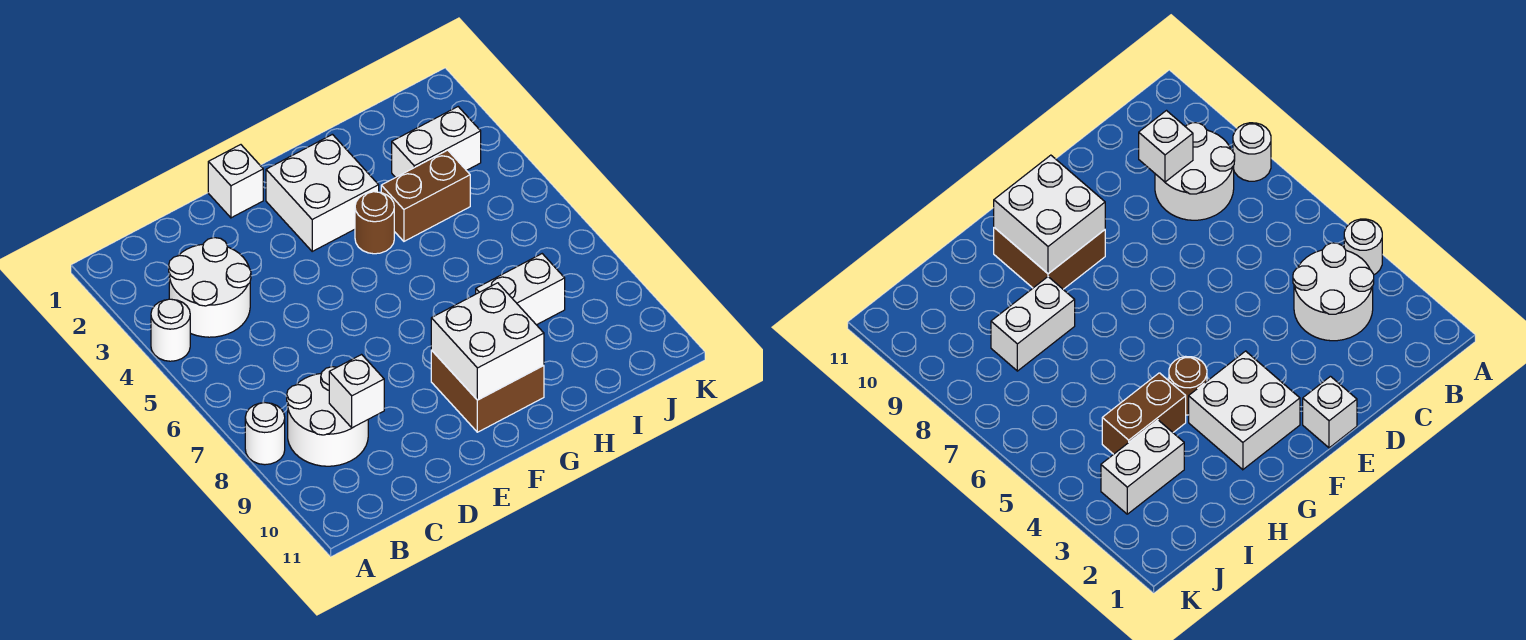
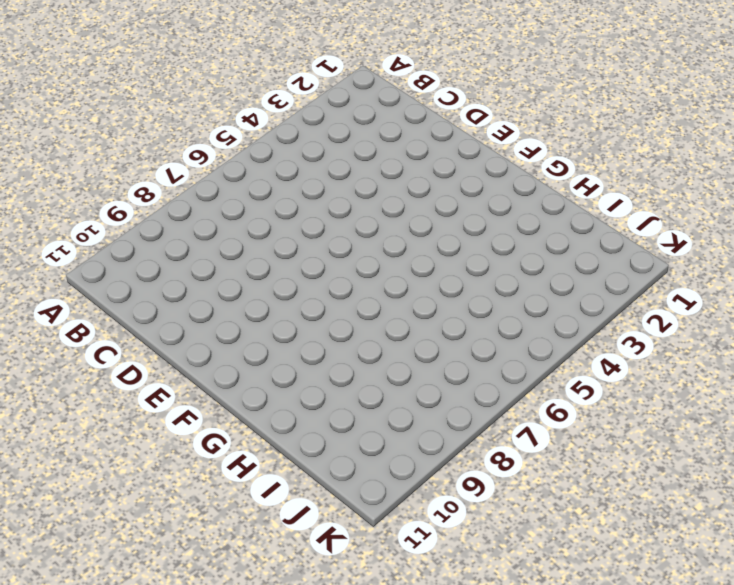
none -> white 1x1 round brick [151,299,190,361]
none -> white 1x1 round brick [245,403,285,465]
none -> white 2x2 round brick [169,238,251,337]

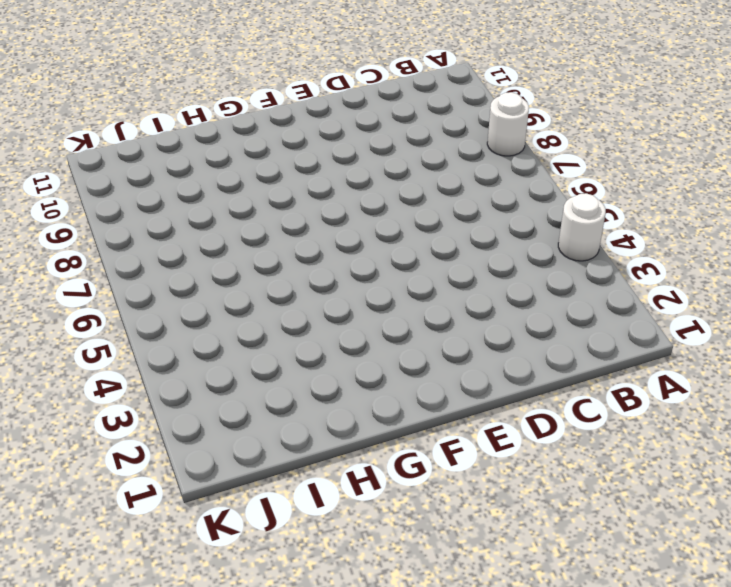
none -> white 2x2 round brick [169,238,251,337]
none -> white 2x2 round brick [287,367,368,466]
none -> white 1x1 brick [208,145,263,218]

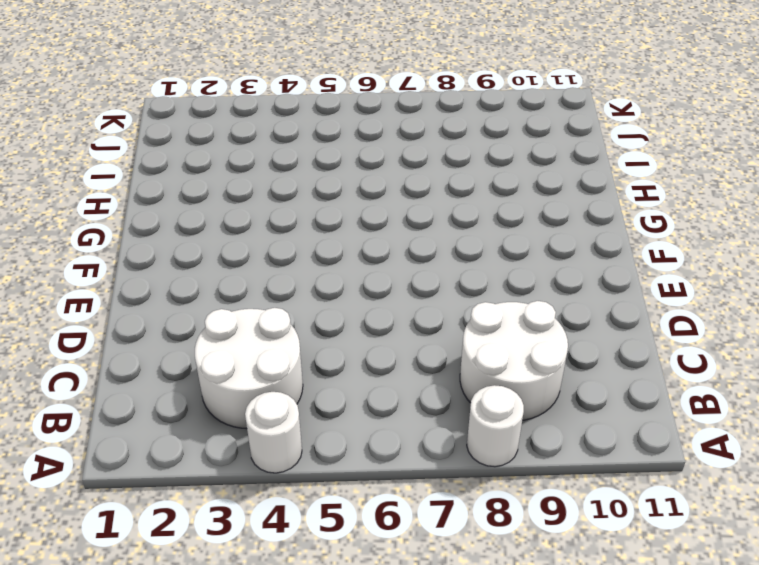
none -> white 1x1 brick [208,145,263,218]
none -> white 2x2 brick [266,134,379,251]
none -> brown 2x2 brick [431,350,544,432]

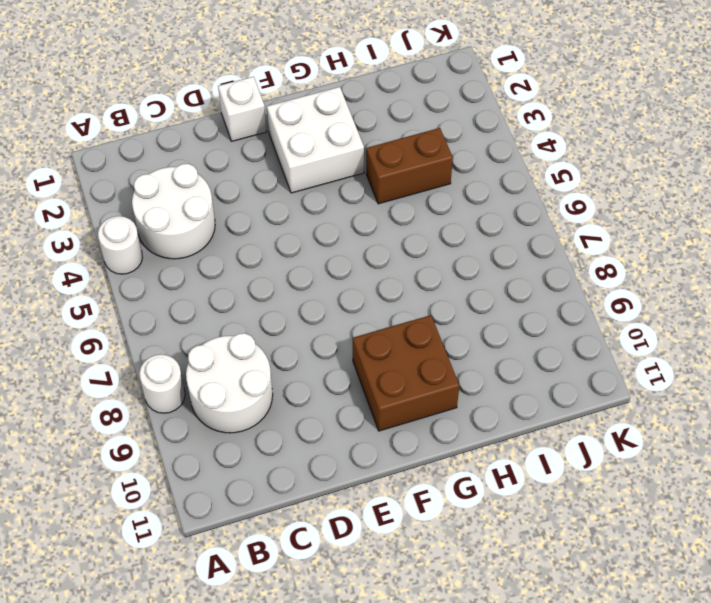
none -> brown 1x1 round brick [355,192,394,254]
none -> white 1x2 brick [476,254,565,325]
none -> white 1x2 brick [392,107,481,177]

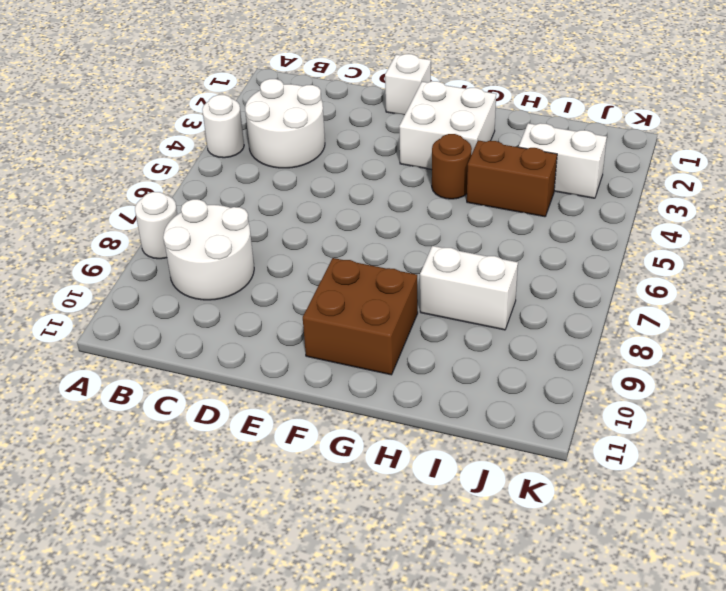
none -> white 1x1 brick [329,355,384,428]
none -> white 2x2 brick [431,283,544,400]

